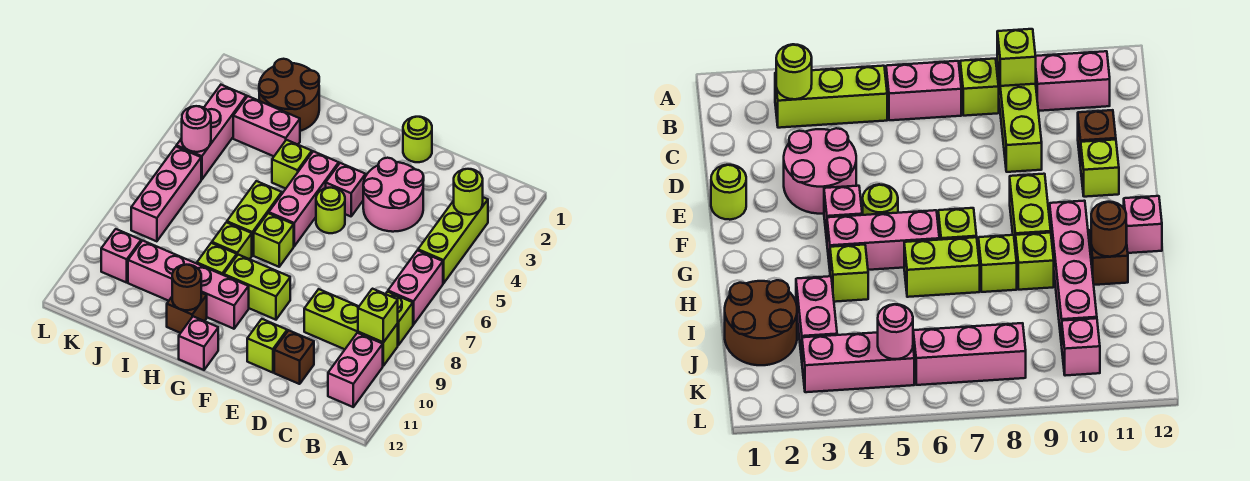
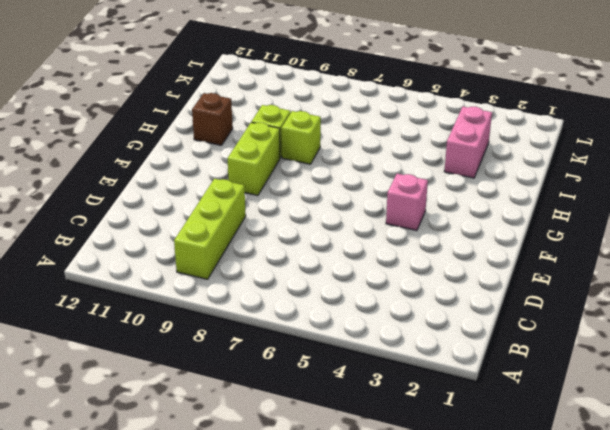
none -> lime 1x3 brick [418,197,488,283]
none -> pink 1x2 brick [388,250,443,325]
none -> lime 1x1 brick [386,292,413,345]
none -> pink 1x2 brick [328,333,383,407]

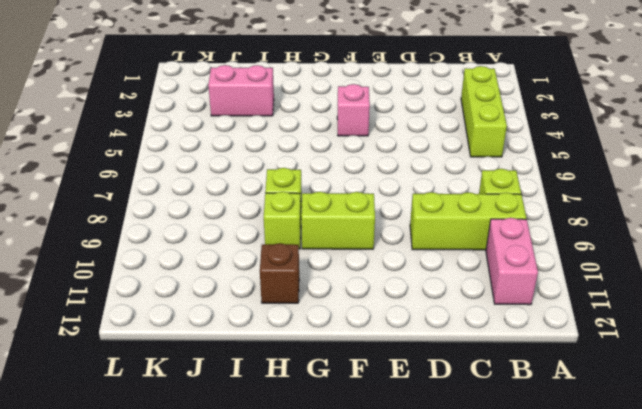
none -> pink 1x2 brick [388,250,443,325]
none -> pink 2x2 round brick [363,158,424,232]
none -> brown 1x1 brick [274,330,314,384]
none -> lime 1x1 round brick [403,117,432,162]

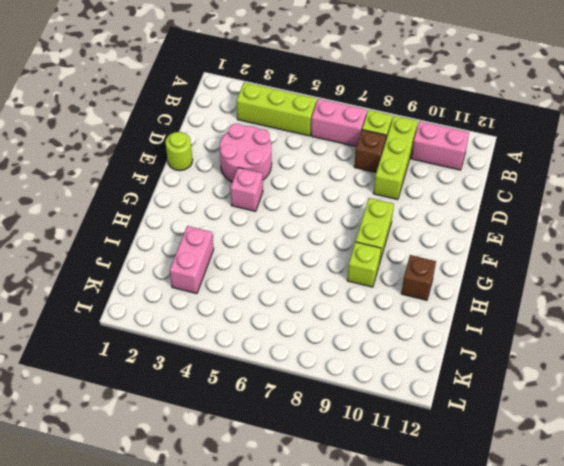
brown 1x1 brick [354,130,386,172] -> brown 1x1 brick moved to [274,330,314,384]
none -> lime 1x1 brick [247,319,287,373]
none -> lime 1x1 round brick [316,188,345,233]
none -> pink 1x3 brick [269,151,339,246]
none -> lime 1x1 brick [254,213,294,267]

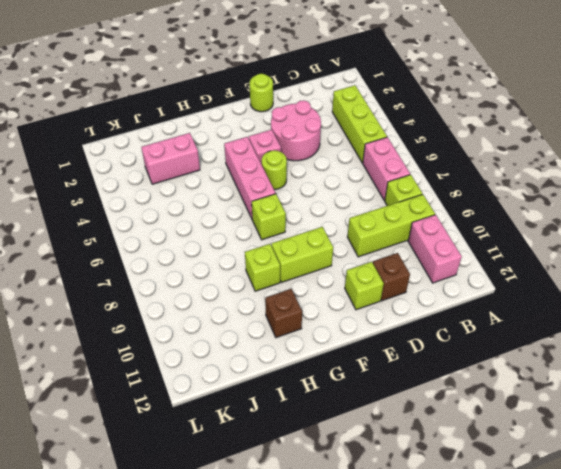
none -> pink 1x4 brick [128,241,249,329]
none -> pink 1x1 brick [179,316,218,370]
none -> lime 1x1 brick [272,140,312,189]
none -> lime 1x2 brick [227,181,282,255]

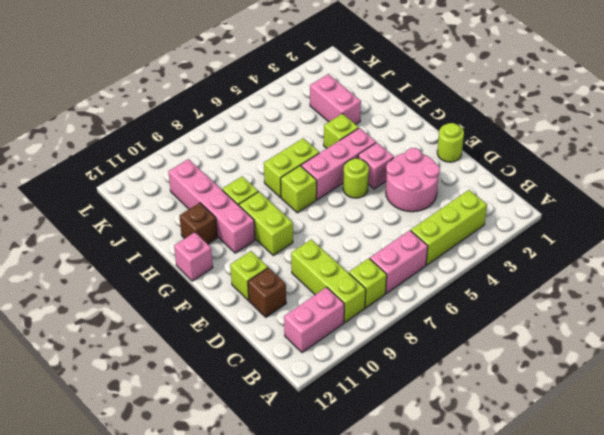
none -> lime 1x1 brick [212,222,252,259]
none -> brown 2x2 round brick [259,59,319,131]
none -> pink 1x3 brick [176,85,246,179]
none -> pink 1x3 brick [131,147,201,241]

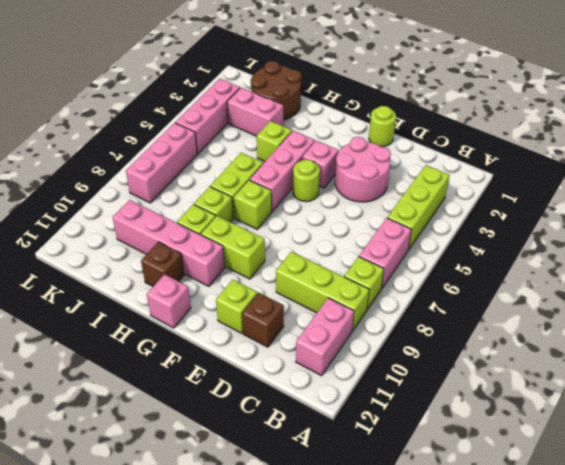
none -> pink 1x1 brick [101,229,141,283]
none -> lime 1x1 round brick [454,169,483,215]
none -> lime 1x1 brick [358,289,398,342]
none -> brown 1x1 round brick [172,265,201,310]

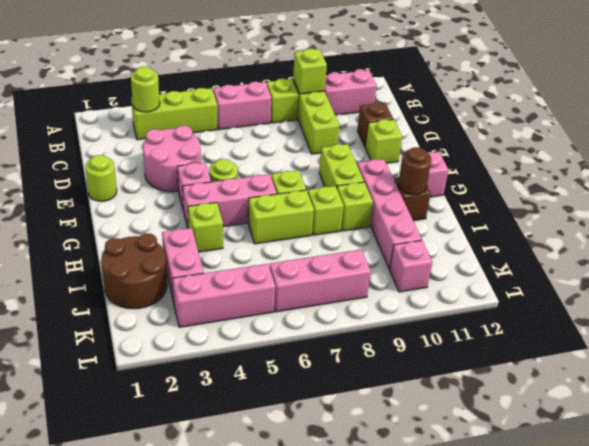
none -> pink 1x1 round brick [182,106,211,152]

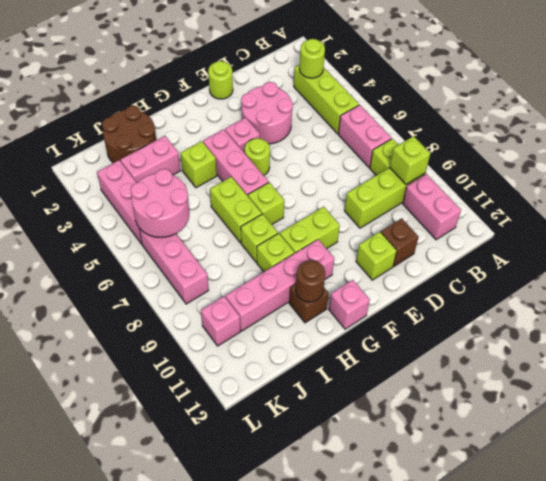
pink 2x2 round brick [130,169,189,237] -> pink 1x1 round brick [182,106,211,152]

